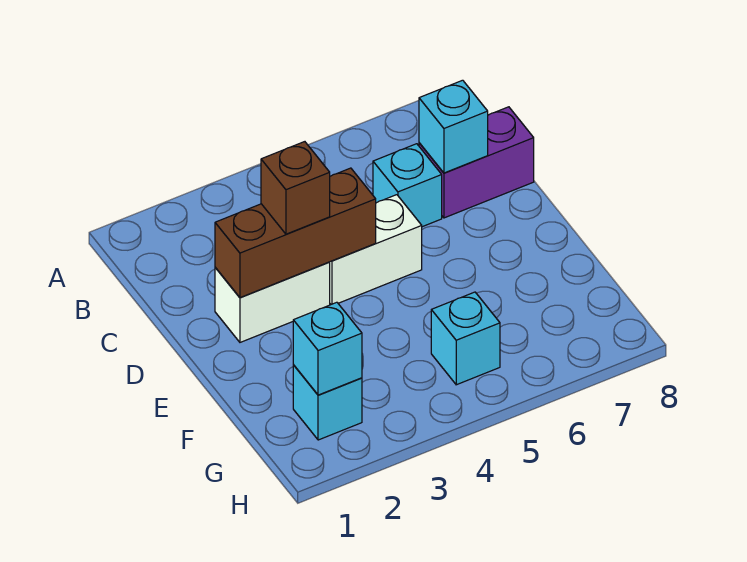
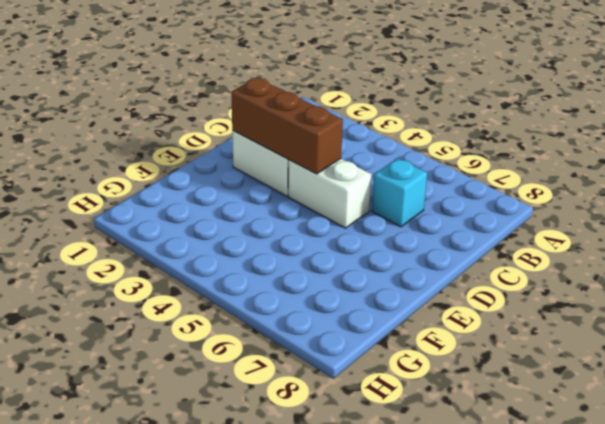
none -> purple 1x2 brick [419,107,534,218]
none -> cyan 1x1 brick [293,365,362,440]

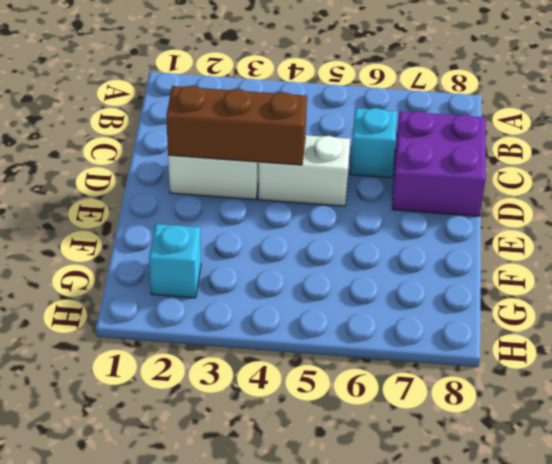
purple 2x2 brick [392,111,486,216] -> purple 1x2 brick [419,107,534,218]
none -> cyan 1x1 brick [431,292,500,385]
none -> cyan 1x1 brick [419,80,488,173]

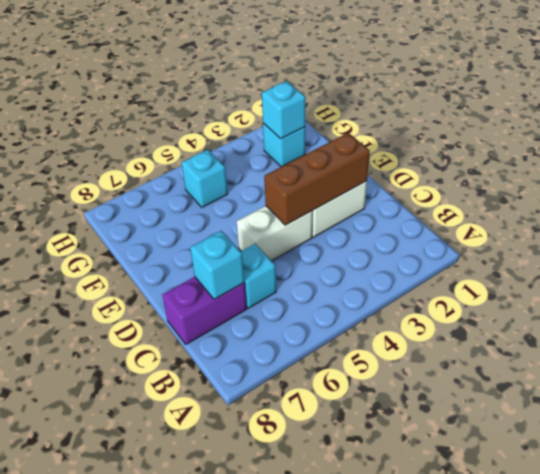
none -> brown 1x1 brick [261,142,330,234]

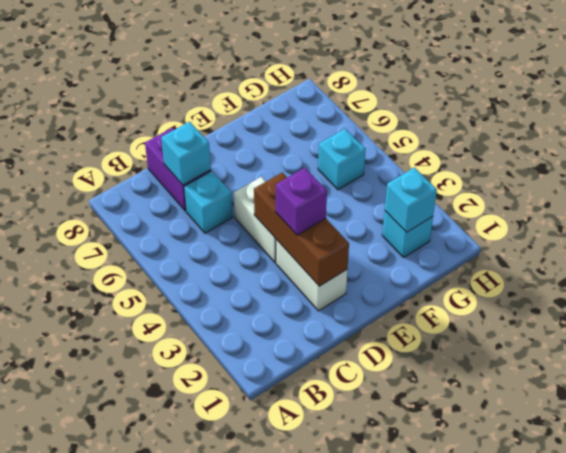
purple 1x1 brick [276,168,327,235] -> brown 1x1 brick [261,142,330,234]

